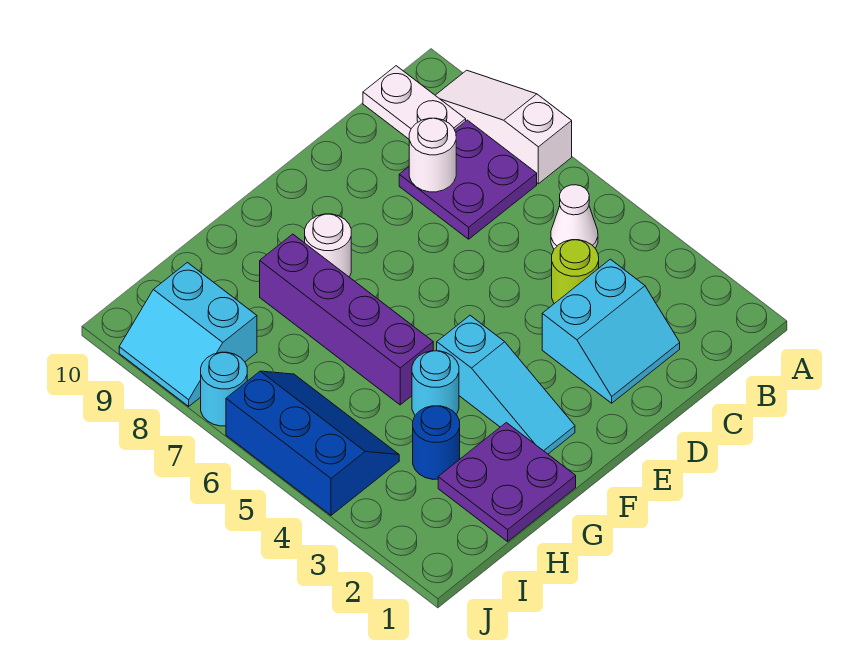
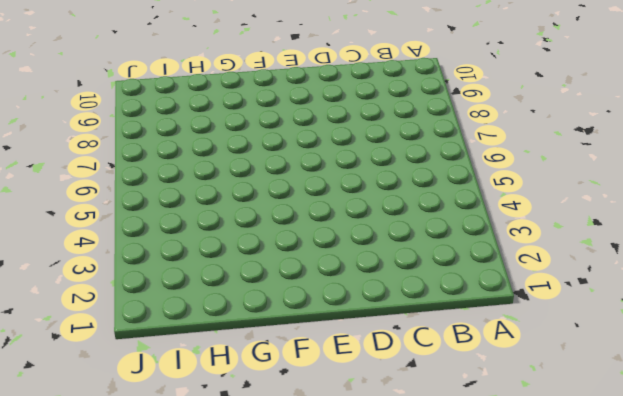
none -> white 1x3 slope [435,70,572,184]
none -> white 1x1 cone [551,185,598,249]
none -> purple 2x2 plate [399,120,537,239]

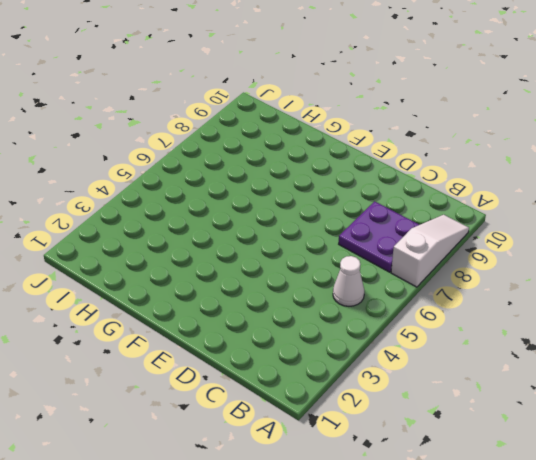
none -> white 1x2 plate [363,66,466,139]
none -> cyan 2x2 slope [542,259,680,403]
none -> lime 1x1 round brick [552,240,599,304]

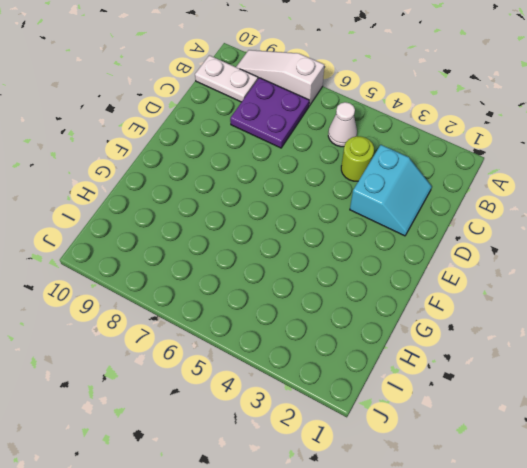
none -> cyan 1x3 slope [437,316,575,454]
none -> white 1x1 round brick [305,214,351,277]
none -> purple 2x2 plate [438,423,576,541]

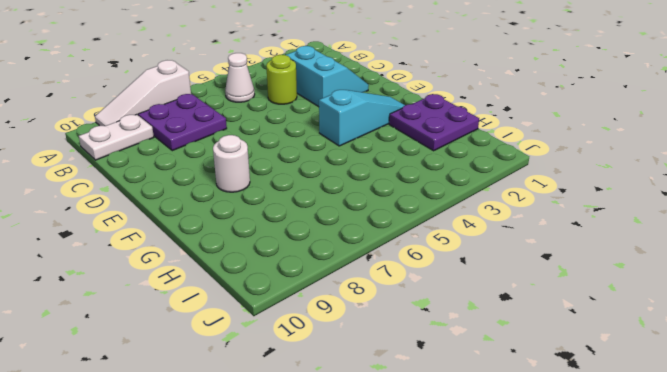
none -> cyan 1x1 round brick [412,351,459,415]
none -> purple 1x4 brick [260,234,433,405]
none -> blue 1x1 round brick [413,406,460,479]

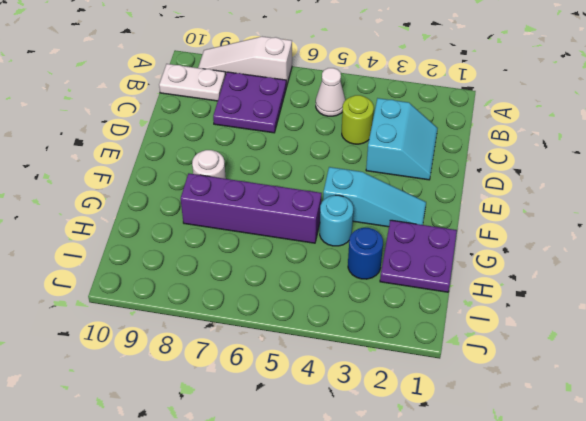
none -> blue 2x3 slope [226,371,399,515]
none -> cyan 2x2 slope [119,262,257,406]
none -> cyan 1x1 round brick [201,352,247,426]

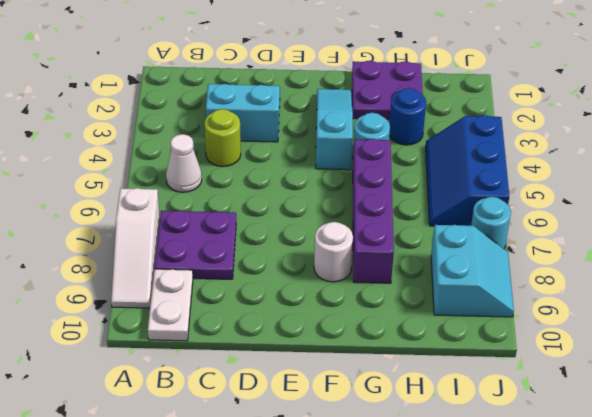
none -> white 1x1 round brick [409,118,456,192]

